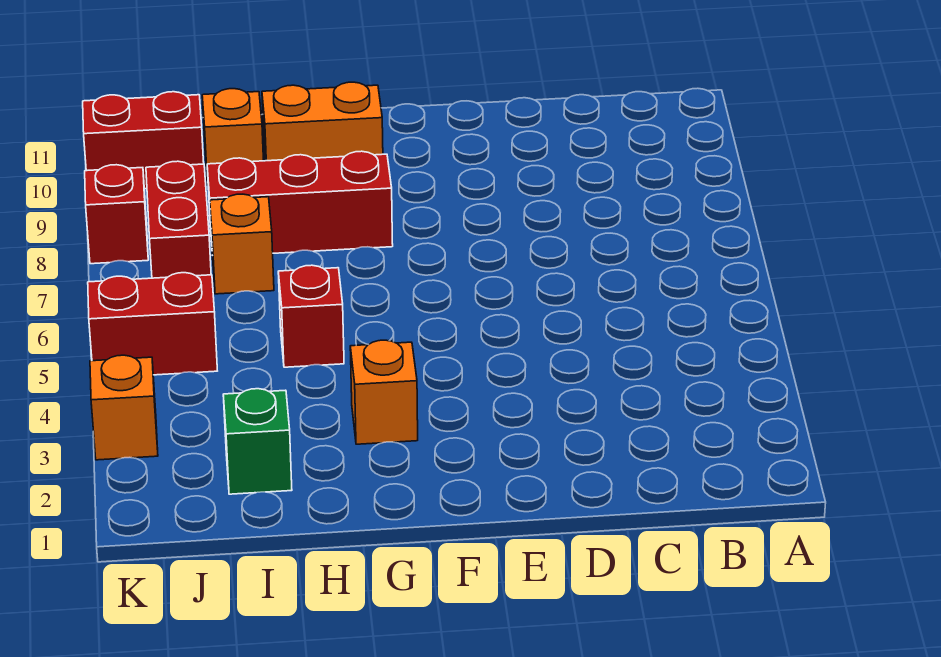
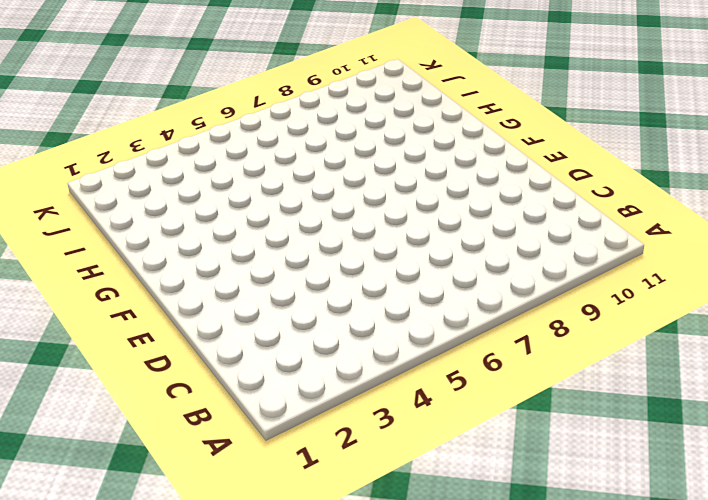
none -> orange 1x1 brick [350,340,418,444]
none -> red 1x3 brick [207,151,393,253]
none -> orange 1x2 brick [262,82,383,161]

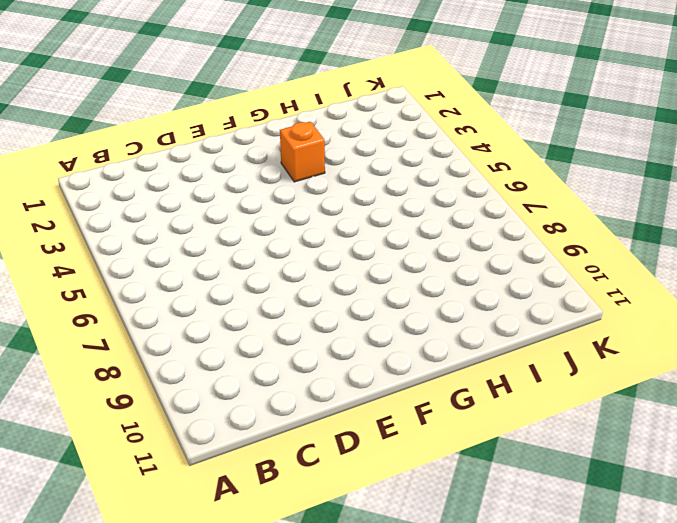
none -> red 1x3 brick [207,151,393,253]
none -> orange 1x2 brick [262,82,383,161]
none -> red 1x1 brick [278,265,344,367]

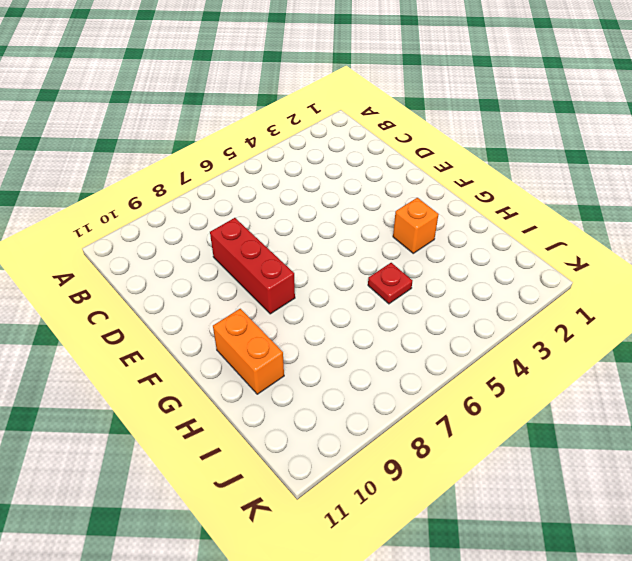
red 1x3 brick [210,218,295,314] -> red 1x3 brick moved to [207,151,393,253]
red 1x1 plate [368,263,412,304] -> red 1x1 brick [278,265,344,367]
none -> green 1x1 brick [223,389,292,494]
none -> orange 1x1 brick [210,194,274,294]
none -> orange 1x1 brick [202,89,264,184]

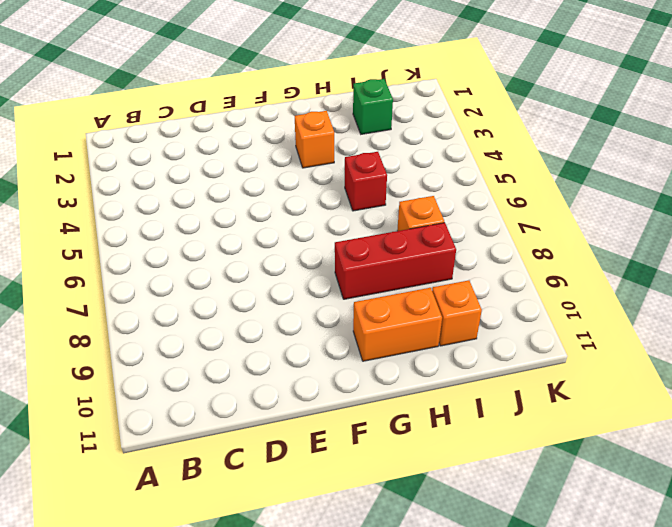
none -> red 1x2 brick [88,273,217,375]
none -> red 1x2 brick [146,161,211,278]
none -> red 1x2 brick [83,92,204,189]

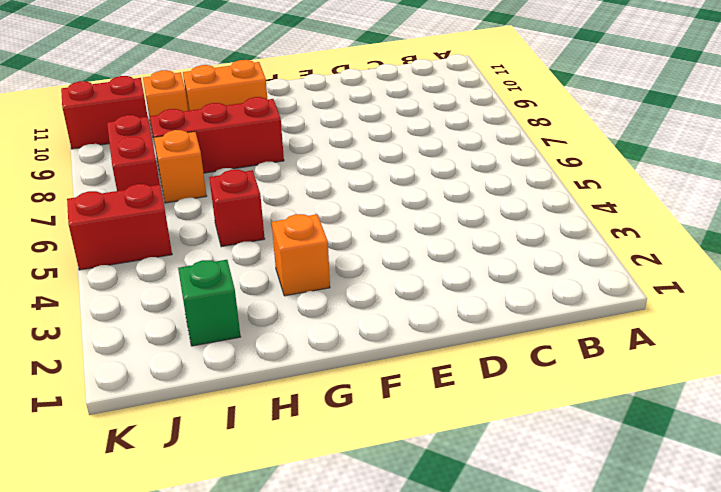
none -> orange 1x1 brick [90,355,158,460]
none -> red 1x1 brick [85,165,148,264]

